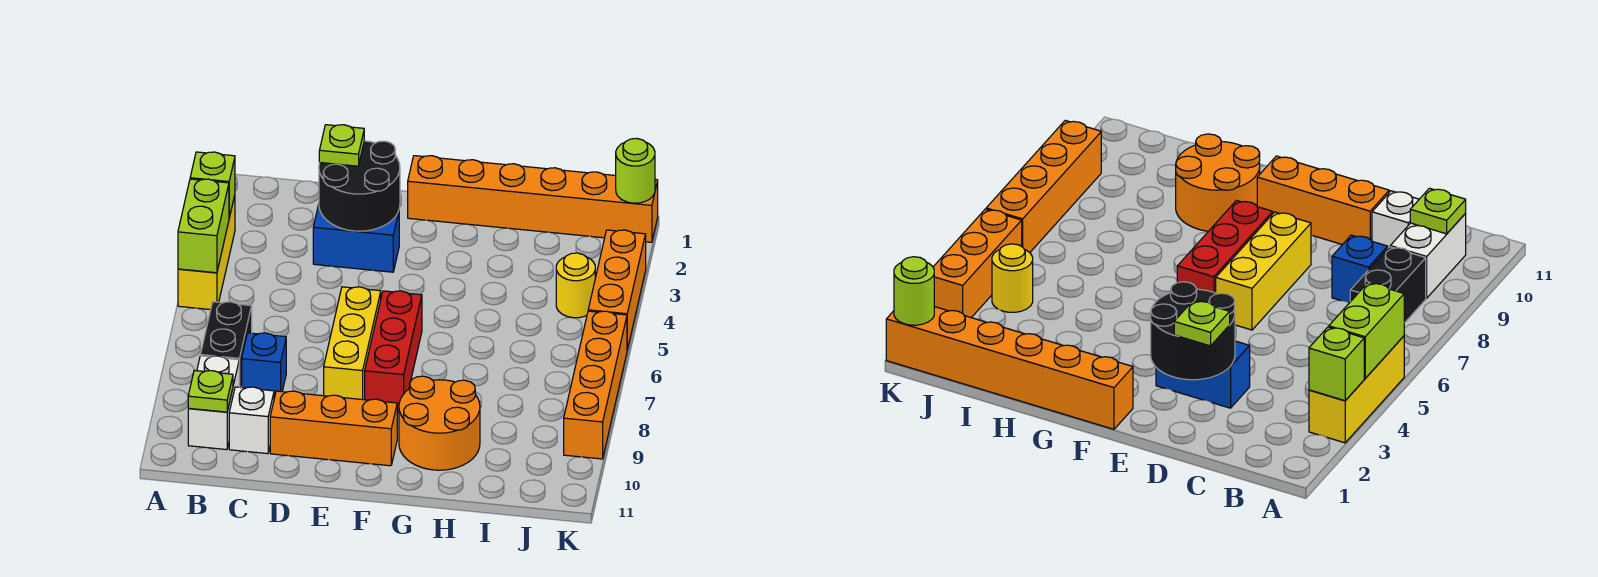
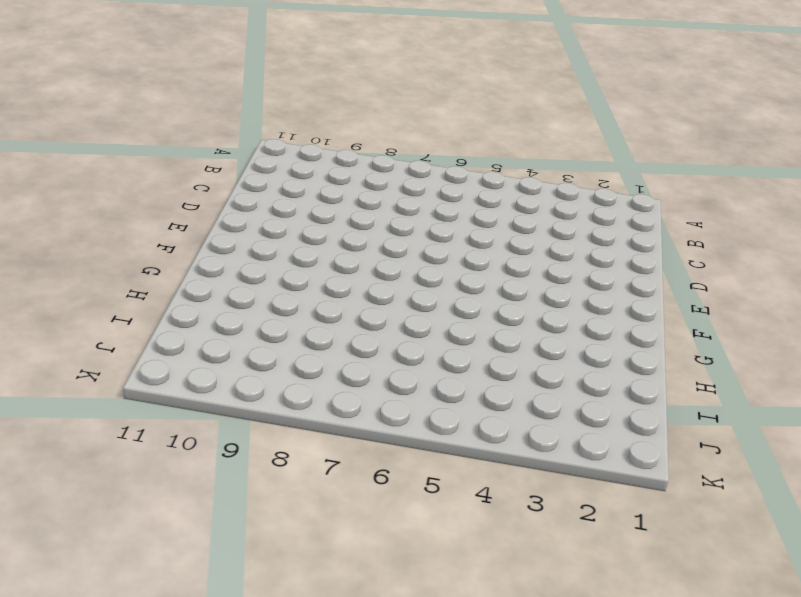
none -> yellow 1x3 brick [178,196,235,310]
none -> black 1x2 brick [200,302,252,388]
none -> white 1x2 brick [188,356,239,450]

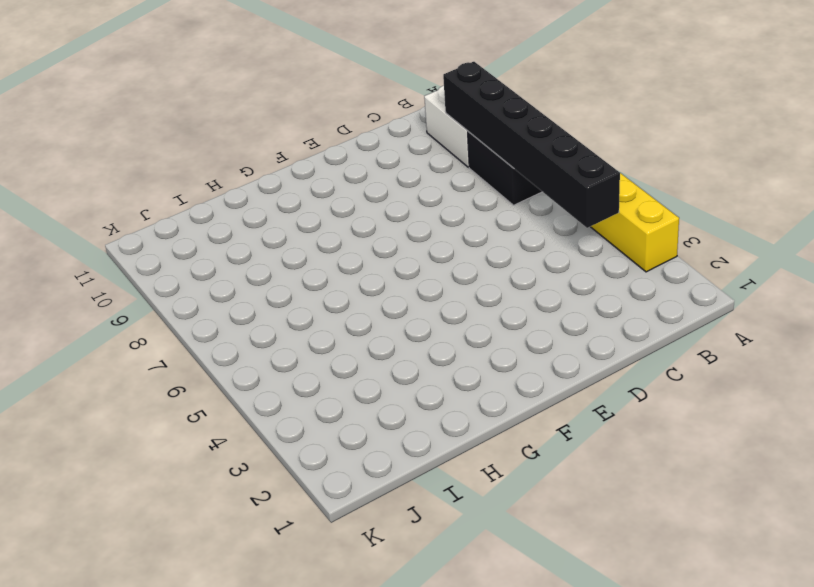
black 1x6 brick [443,62,620,228] -> none
none -> blue 1x1 brick [242,333,286,398]
none -> white 1x1 brick [229,387,274,454]
none -> blue 1x2 brick [313,205,399,272]

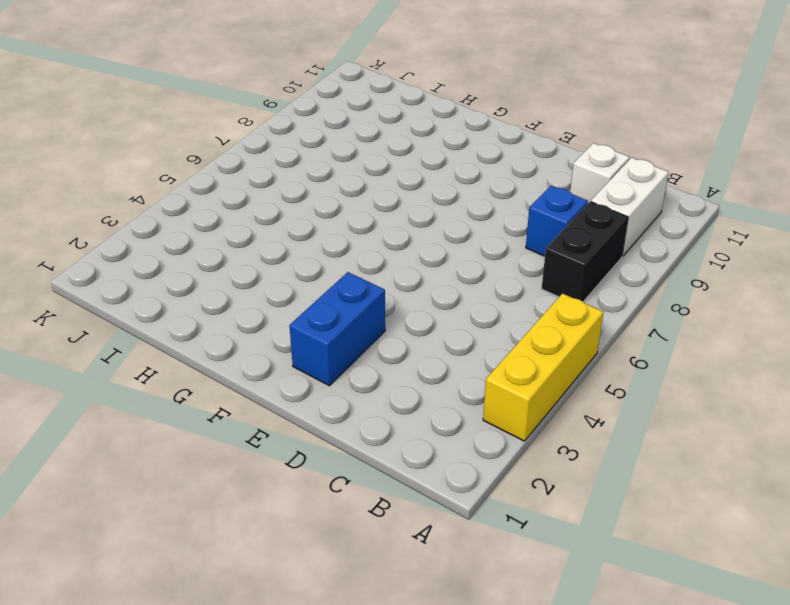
blue 1x2 brick [290,272,385,386] -> blue 1x2 brick turned to [313,205,399,272]
none -> orange 1x3 brick [270,391,397,466]
none -> yellow 1x3 brick [324,287,381,400]
none -> orange 1x6 brick [408,156,658,242]

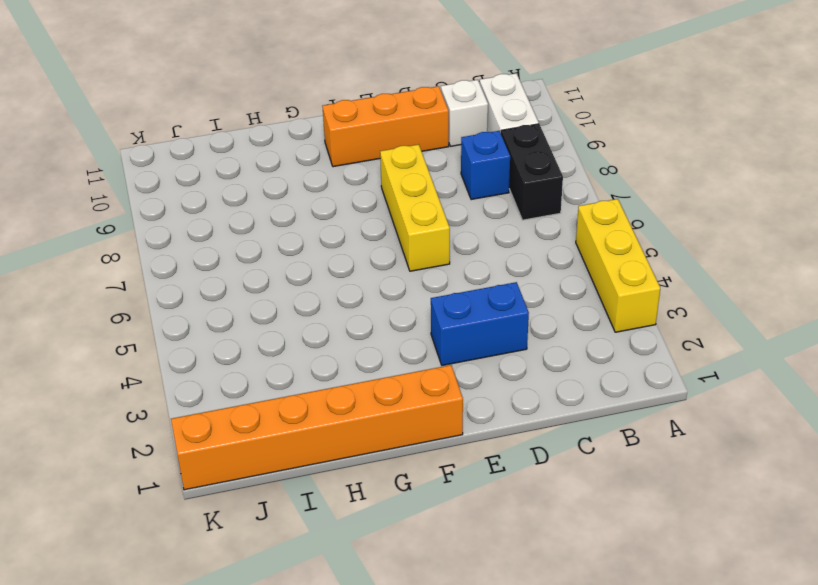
none -> red 1x3 brick [365,291,422,411]
none -> orange 2x2 round brick [399,376,480,470]
none -> yellow 1x1 round brick [556,253,595,318]

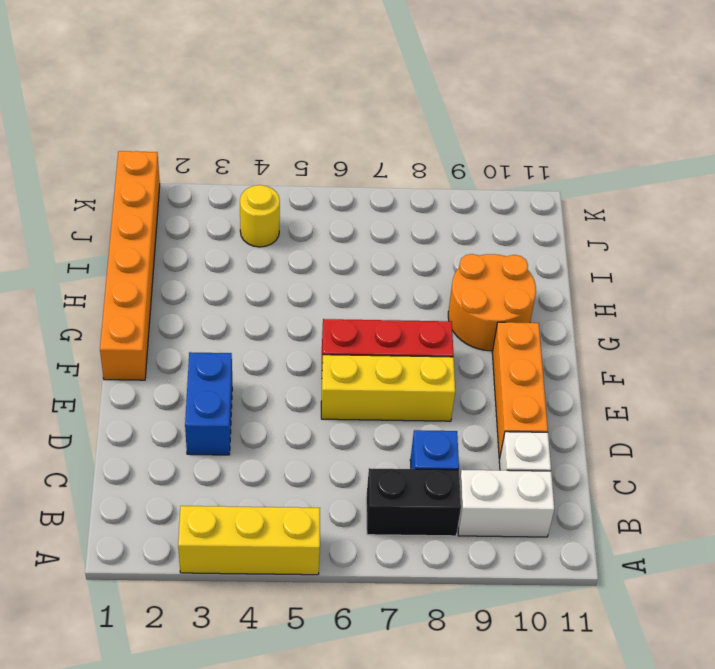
none -> orange 1x3 brick [588,230,646,350]
none -> orange 1x4 brick [564,311,627,459]
none -> lime 1x1 brick [190,152,235,217]

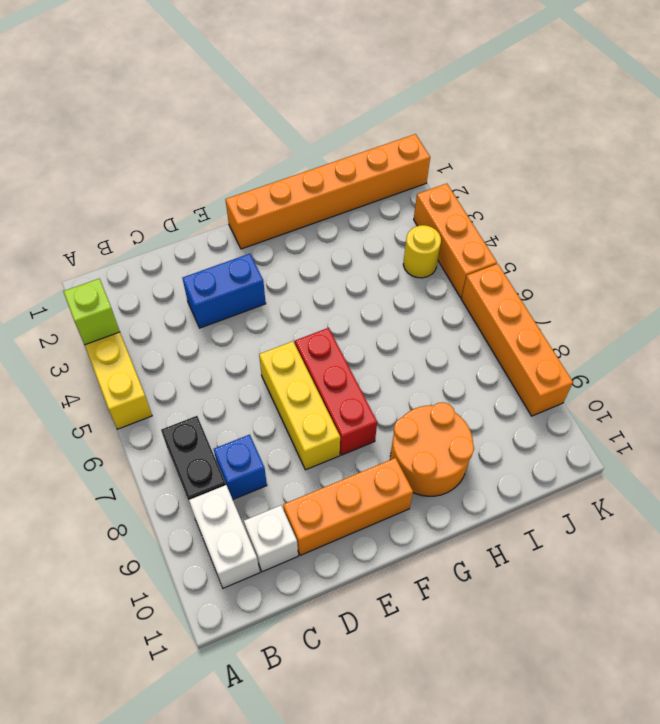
none -> lime 1x2 brick [178,179,229,273]
none -> lime 1x1 plate [188,370,233,412]
none -> black 2x2 round brick [319,141,400,231]

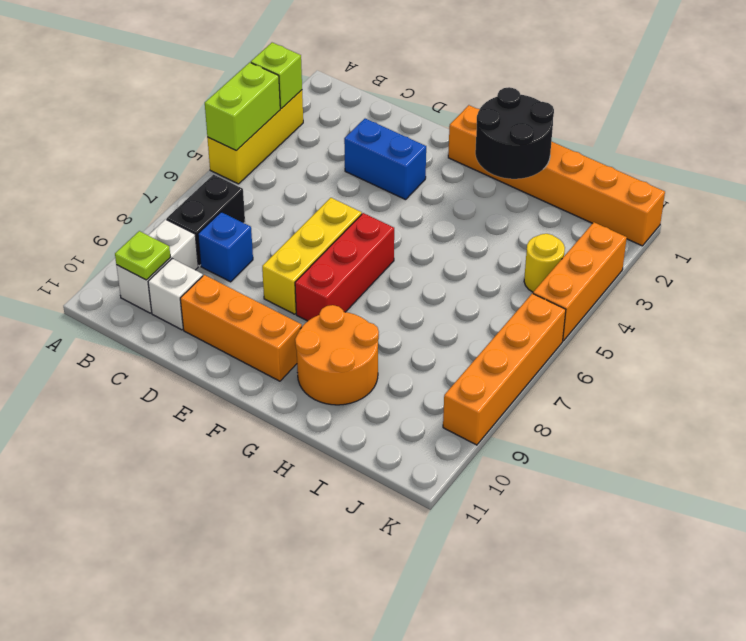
black 2x2 round brick [475,87,554,179] -> black 2x2 round brick moved to [319,141,400,231]
none -> lime 1x1 round brick [616,139,655,203]
none -> lime 1x1 plate [319,125,364,166]

